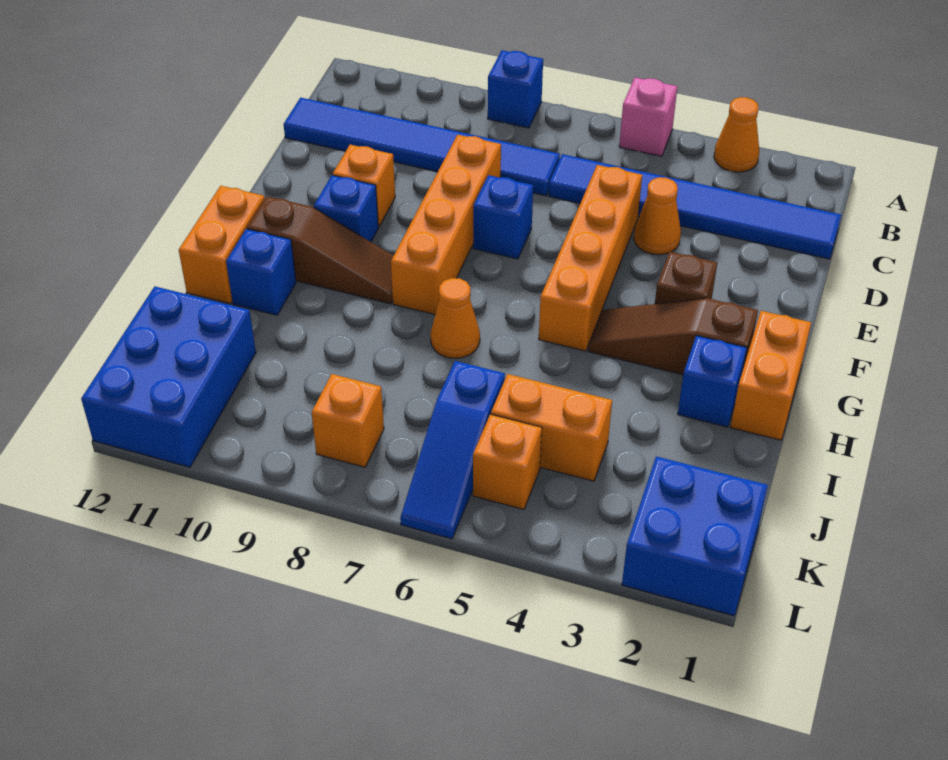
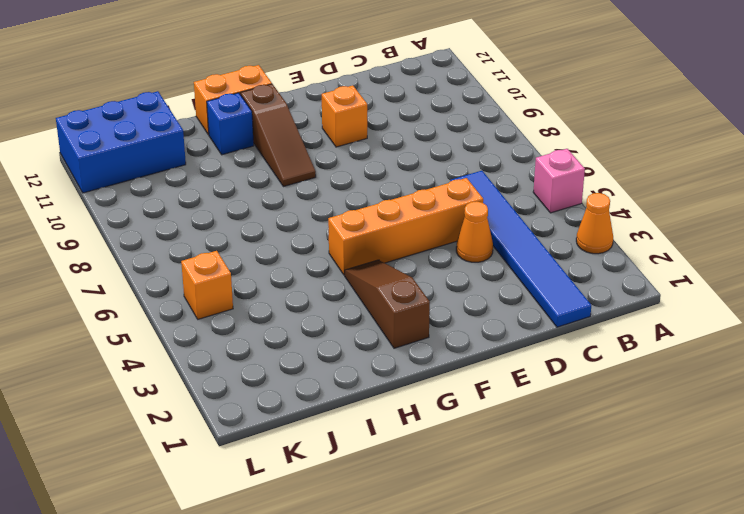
none -> blue 1x1 brick [488,50,543,128]
none -> blue 1x6 tile [284,98,560,196]
none -> orange 1x4 brick [391,135,501,314]

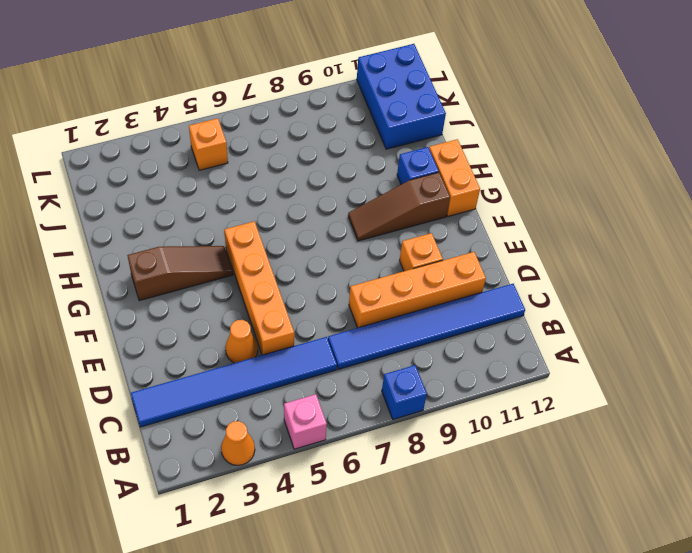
orange 1x4 brick [349,252,486,328] -> orange 1x4 brick turned to [391,135,501,314]
none -> blue 1x1 brick [473,175,533,259]
none -> brown 1x1 brick [655,252,717,304]
none -> blue 1x1 brick [314,175,378,242]

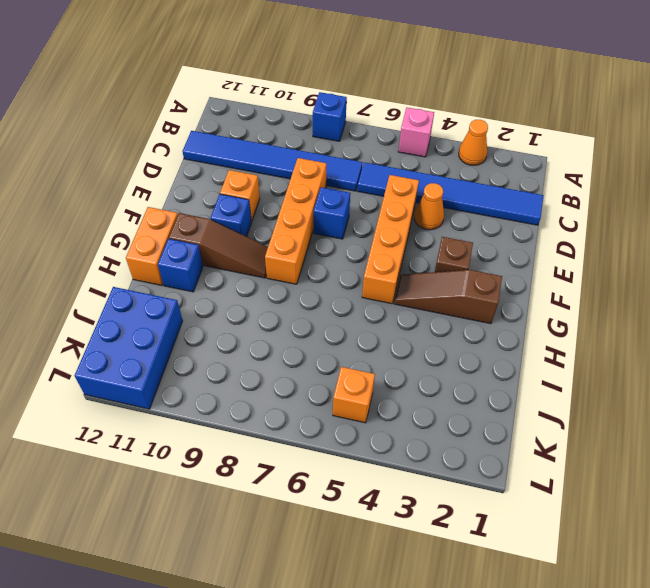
none -> orange 1x2 brick [731,311,811,440]
none -> blue 1x1 brick [678,336,747,427]
none -> orange 1x1 cone [430,278,480,358]

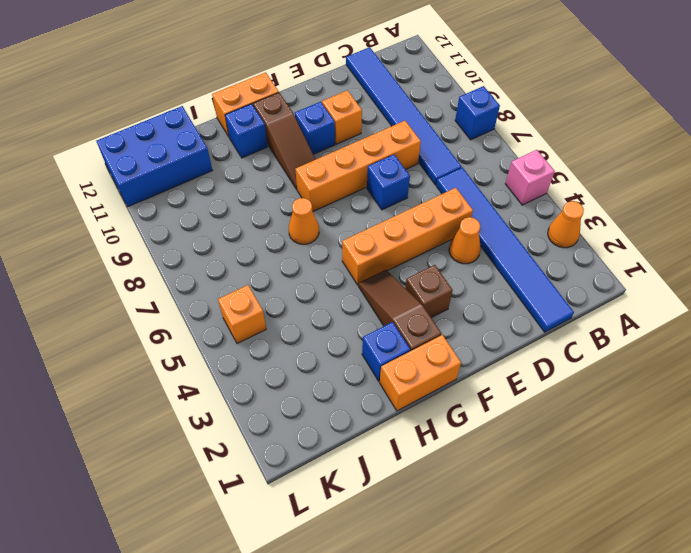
none -> orange 1x2 brick [491,374,612,481]
none -> blue 1x3 slope [400,361,505,539]
none -> blue 2x2 brick [622,457,768,616]

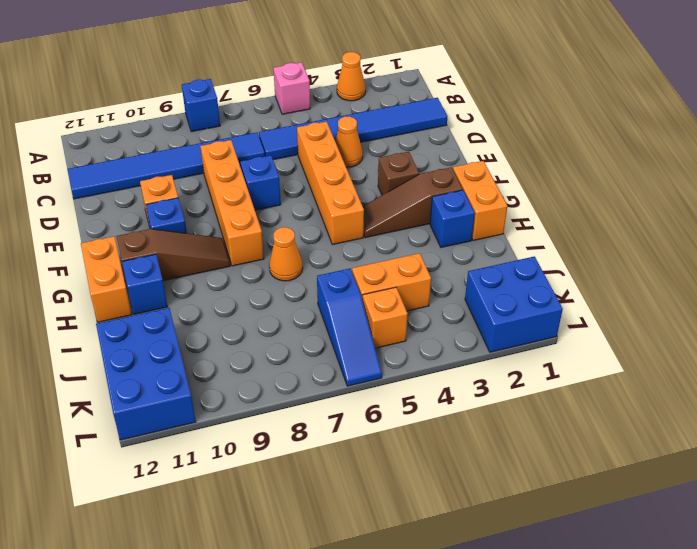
none -> orange 1x1 brick [312,374,384,467]

